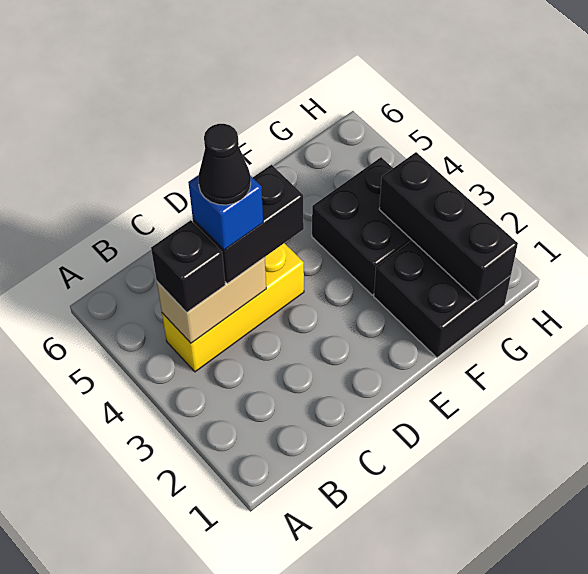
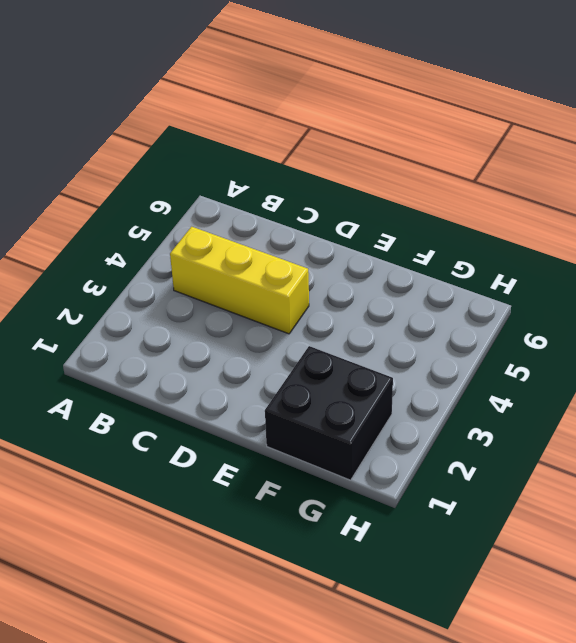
none -> black 2x2 brick [312,157,411,295]
none -> tan 1x2 brick [157,257,266,343]

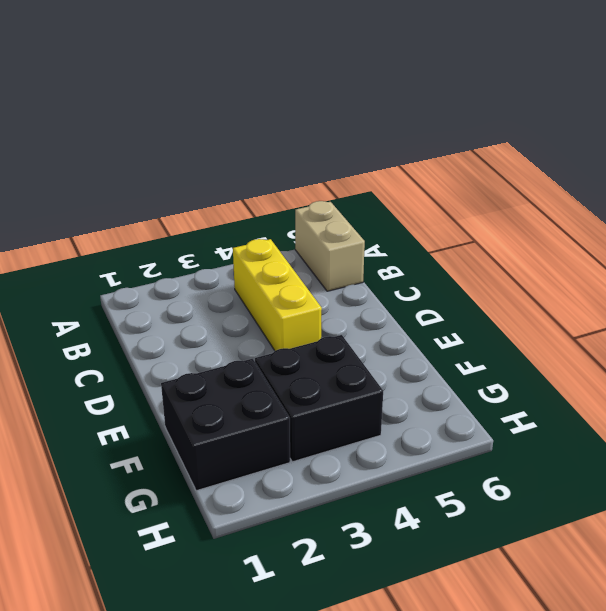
tan 1x2 brick [295,201,365,291] -> tan 1x2 brick moved to [157,257,266,343]
none -> black 1x3 brick [379,152,518,301]
none -> black 1x1 brick [151,220,225,312]

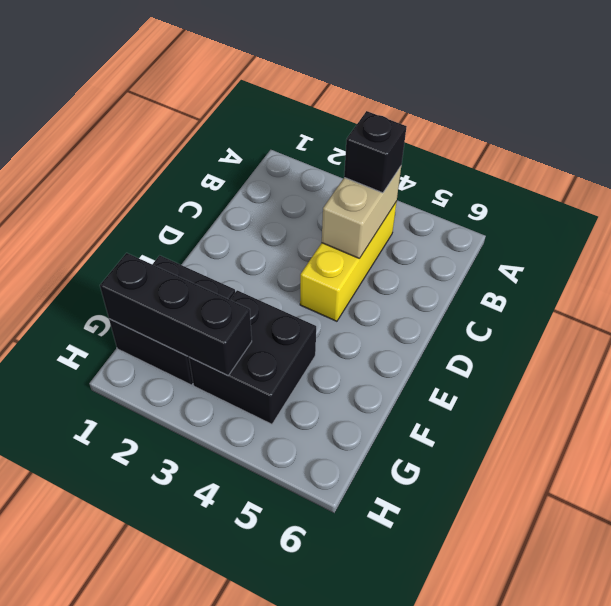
none -> black 1x2 brick [193,165,304,284]
none -> blue 1x1 brick [188,175,263,250]

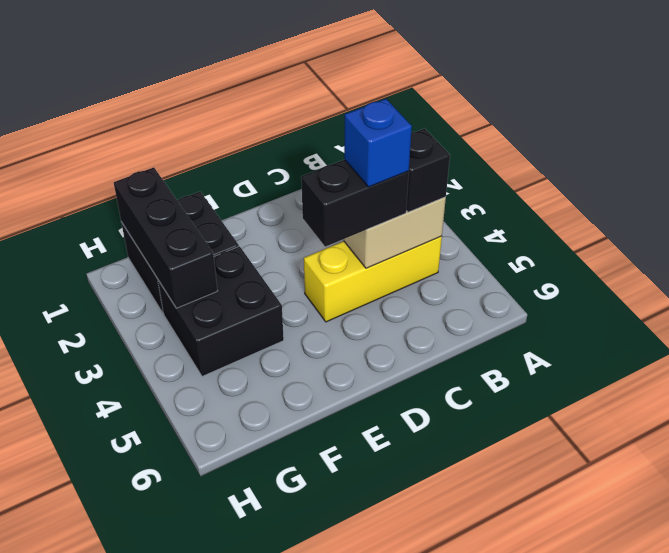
none -> black 1x1 cone [198,124,251,205]

